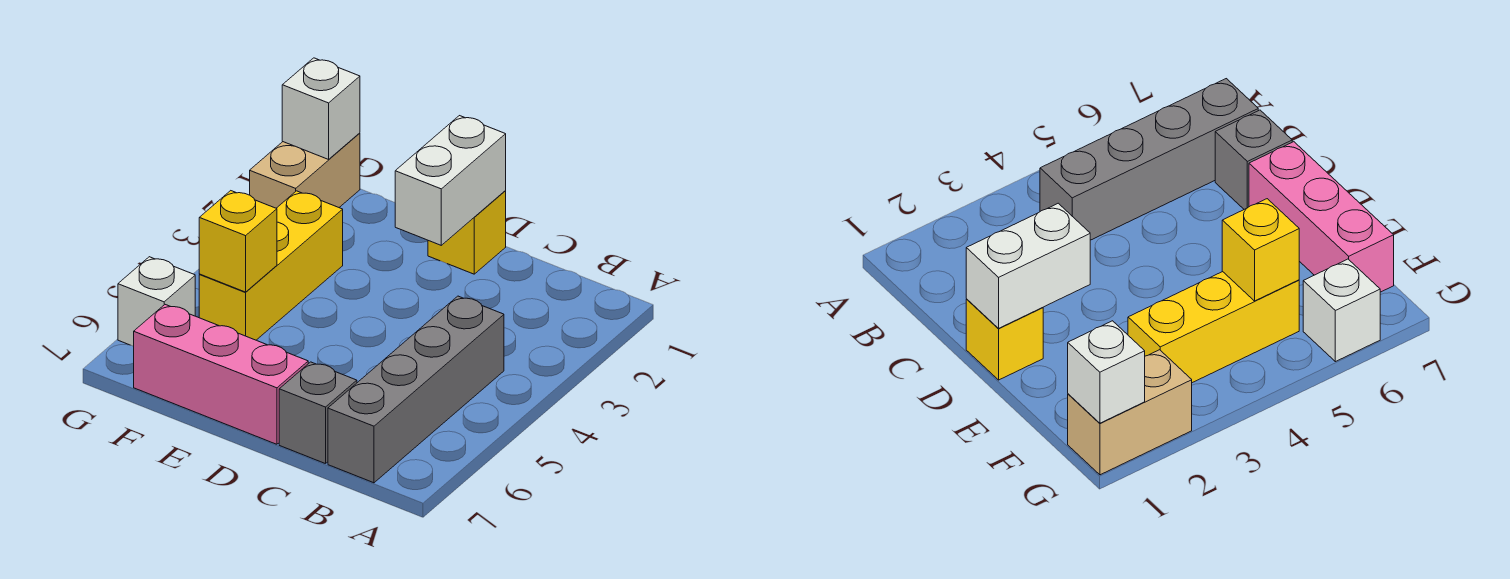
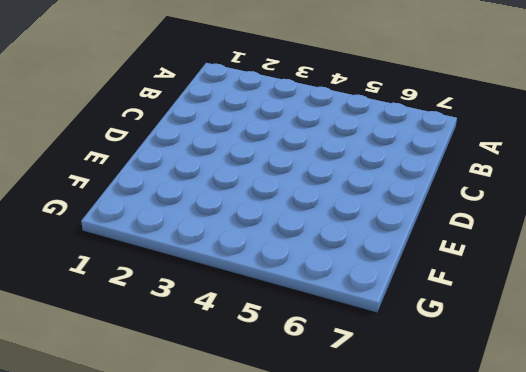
none -> grey 1x4 brick [328,296,504,483]
none -> grey 1x1 brick [279,362,357,464]

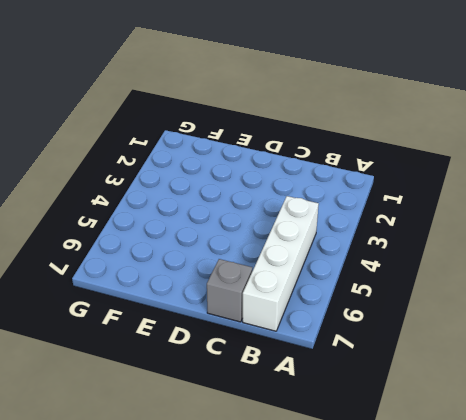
white 1x4 brick [243,196,319,331] -> grey 1x4 brick [328,296,504,483]
none -> yellow 1x1 brick [428,191,506,274]
none -> pink 1x3 brick [134,305,308,444]

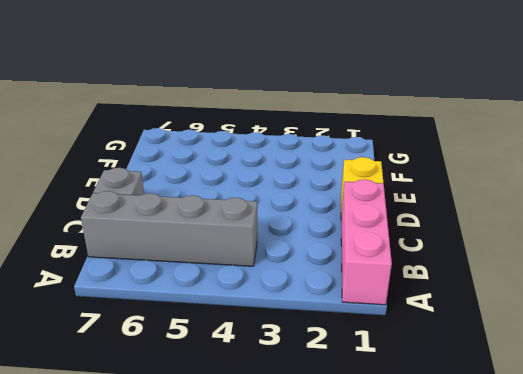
pink 1x3 brick [341,180,392,305] -> pink 1x3 brick moved to [134,305,308,444]
none -> yellow 1x3 brick [199,191,343,340]
none -> tan 1x2 brick [250,133,360,208]

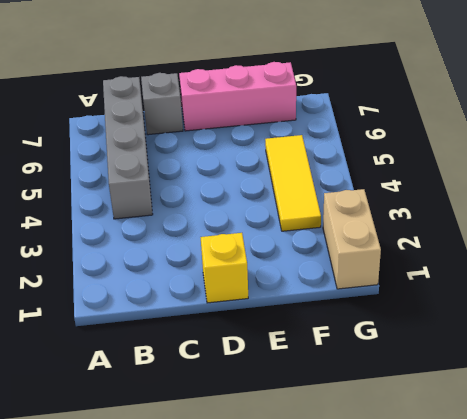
yellow 1x3 tile [265,135,321,231] -> yellow 1x3 brick [199,191,343,340]
none -> white 1x1 brick [118,257,195,346]
none -> white 1x2 brick [395,116,506,245]

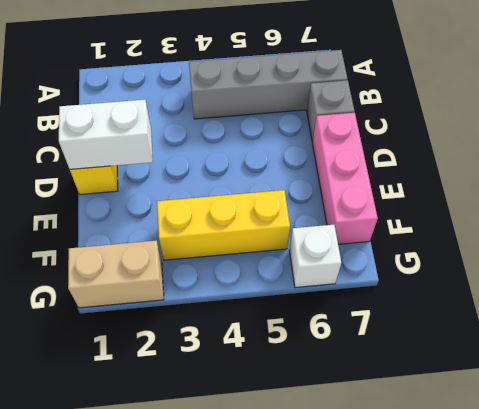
none -> yellow 1x1 brick [199,191,277,292]
none -> white 1x1 brick [282,58,360,159]

